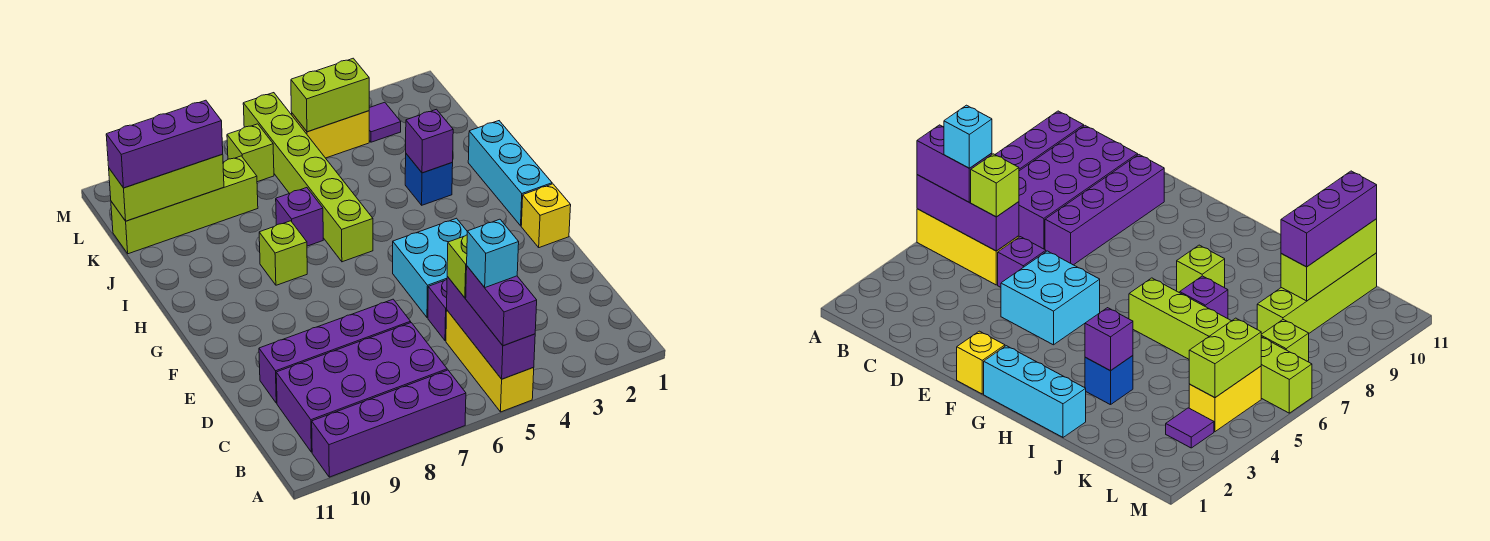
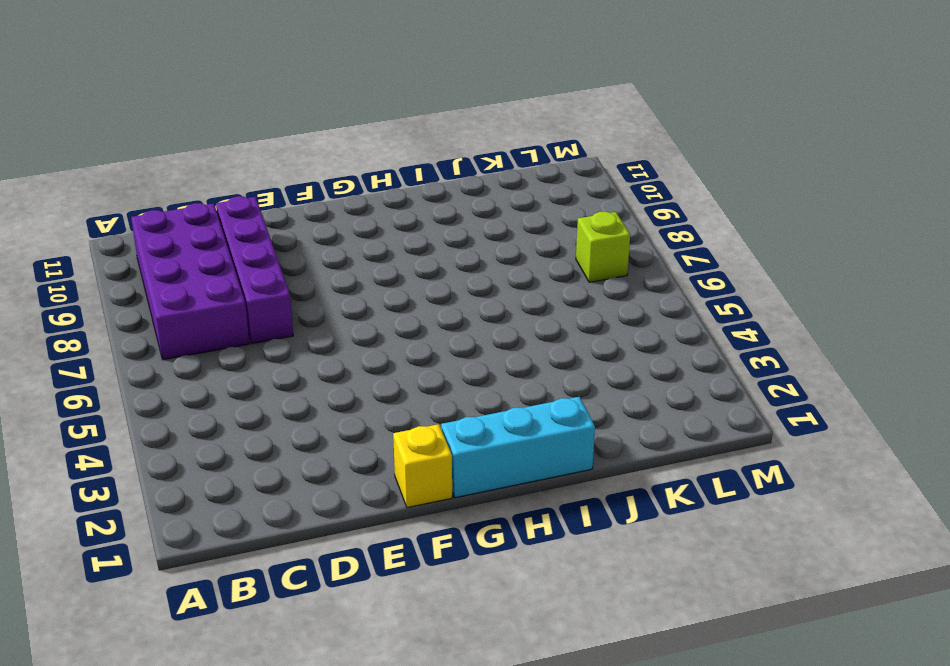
none -> yellow 1x3 brick [446,310,534,412]
none -> purple 1x4 brick [312,370,466,477]
none -> purple 1x1 brick [428,279,447,341]

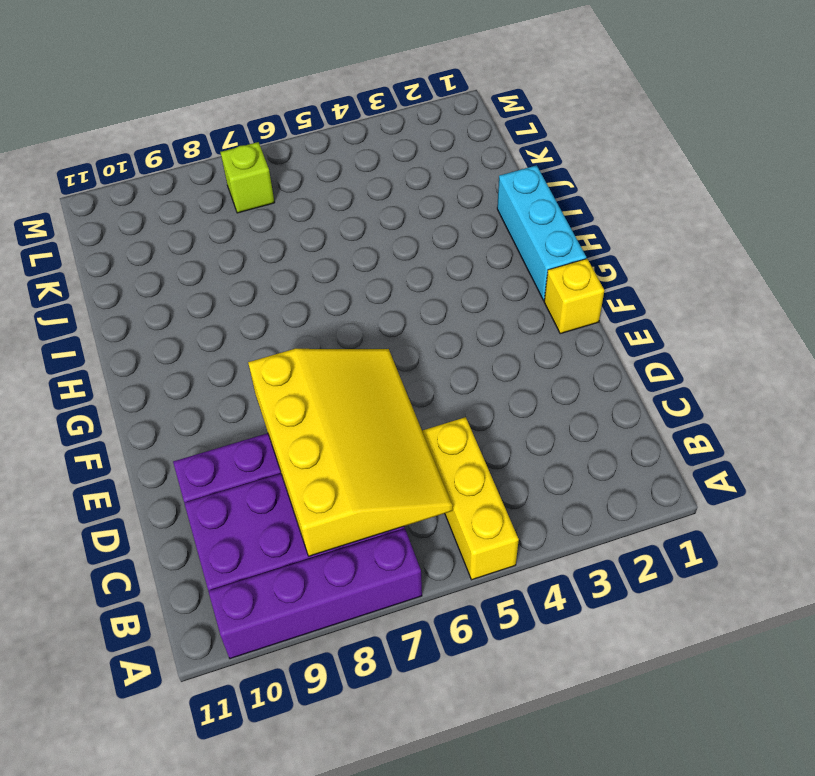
yellow 3x4 slope [248,349,453,556] -> none
none -> purple 1x1 brick [428,279,447,341]
none -> cyan 2x2 brick [393,218,467,318]
none -> lime 1x6 brick [243,93,373,262]

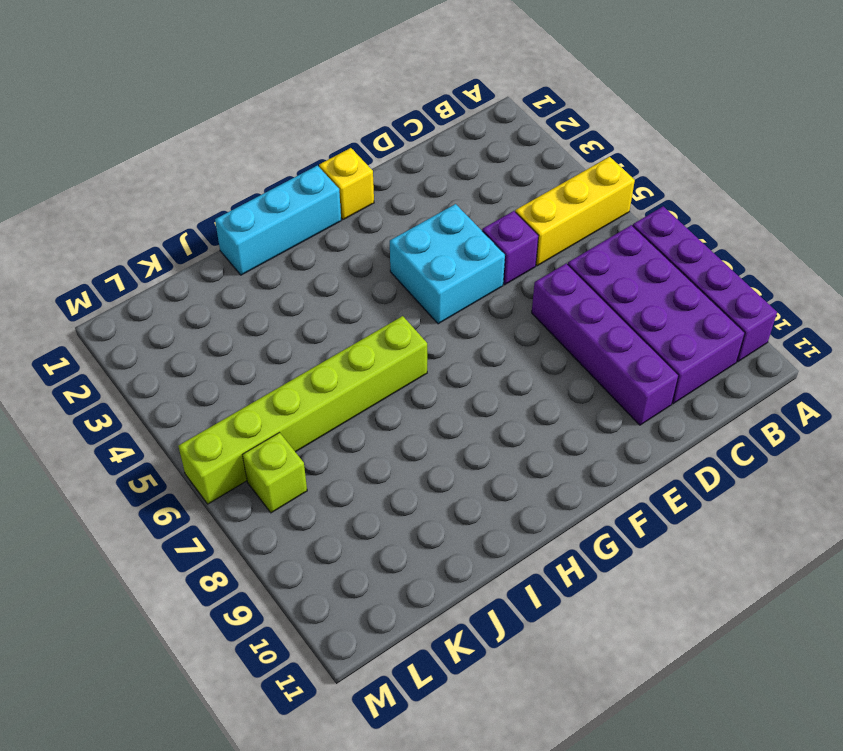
none -> lime 1x1 brick [259,221,307,285]
none -> blue 1x1 brick [405,154,453,205]
none -> purple 1x1 brick [276,188,323,246]

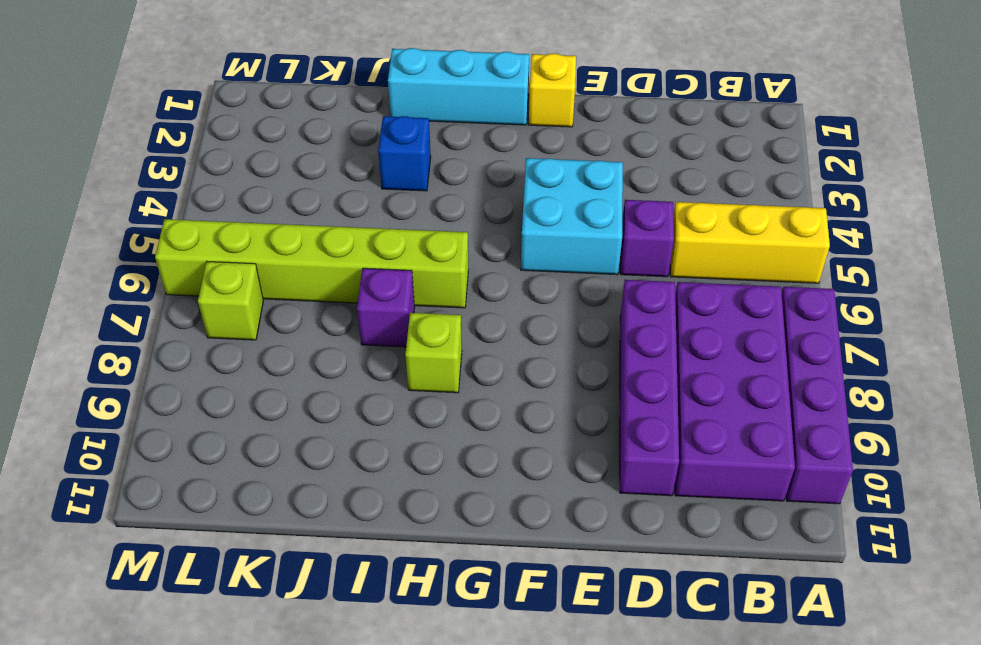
none -> lime 1x4 brick [111,156,258,254]
none -> purple 1x1 tile [369,102,401,142]
none -> yellow 1x2 brick [292,111,369,158]

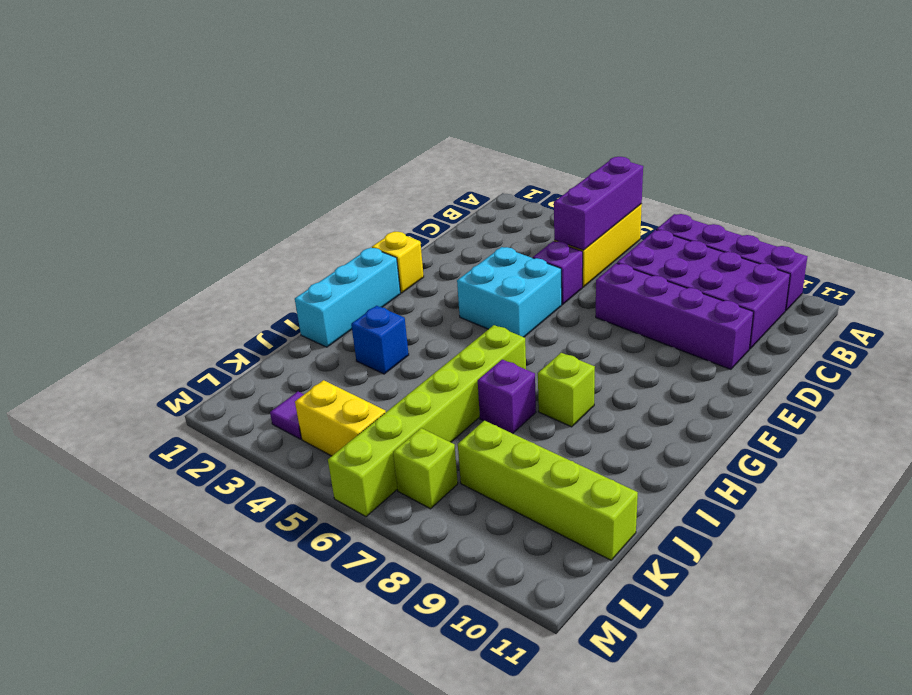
none -> purple 1x1 brick [406,109,453,173]
none -> lime 1x3 brick [109,154,224,221]
none -> lime 1x2 brick [291,58,369,132]

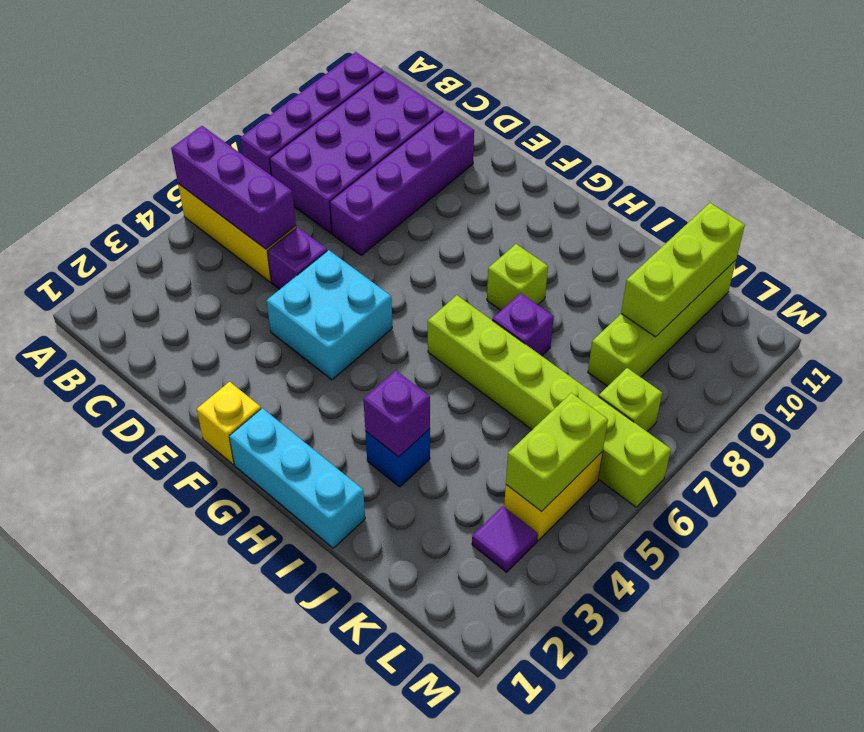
none -> purple 1x2 brick [466,266,537,346]
none -> lime 1x1 brick [447,235,467,298]
none -> purple 1x3 brick [106,100,223,188]

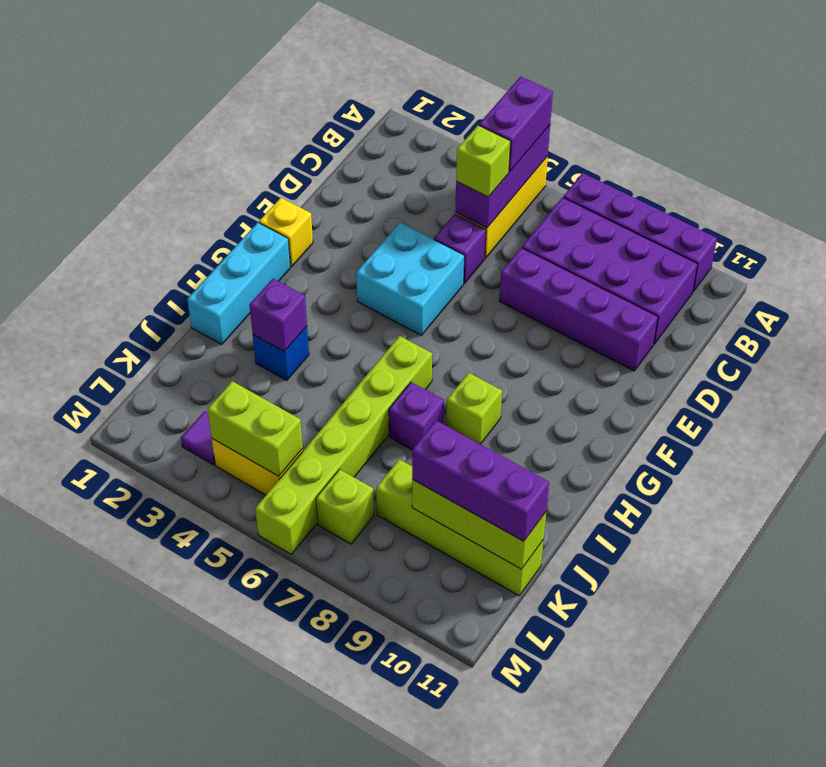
none -> cyan 1x1 brick [467,219,519,287]

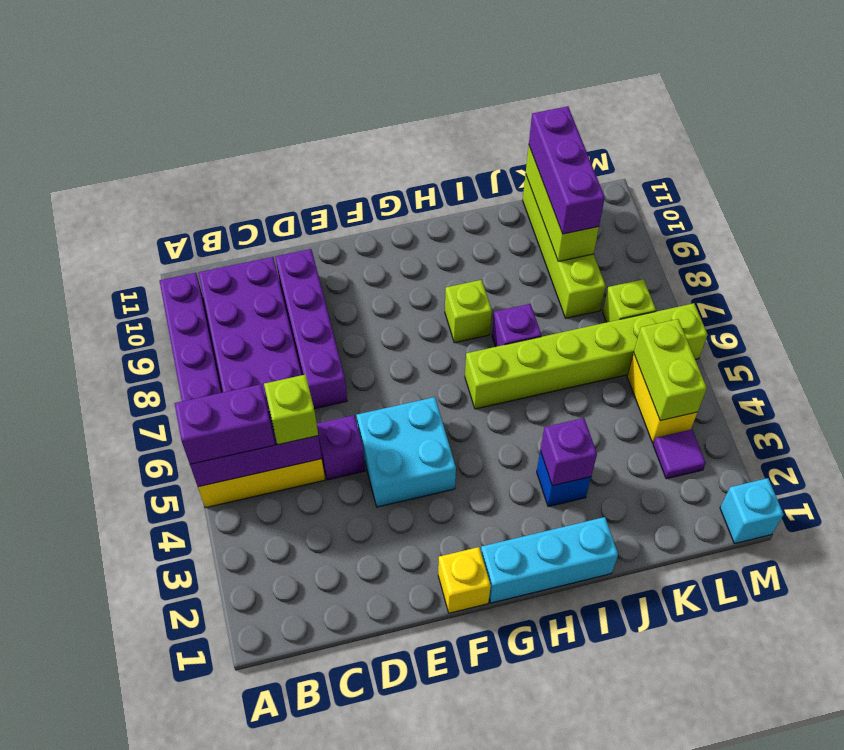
cyan 1x1 brick [720,478,784,544] -> cyan 1x1 brick moved to [467,219,519,287]

